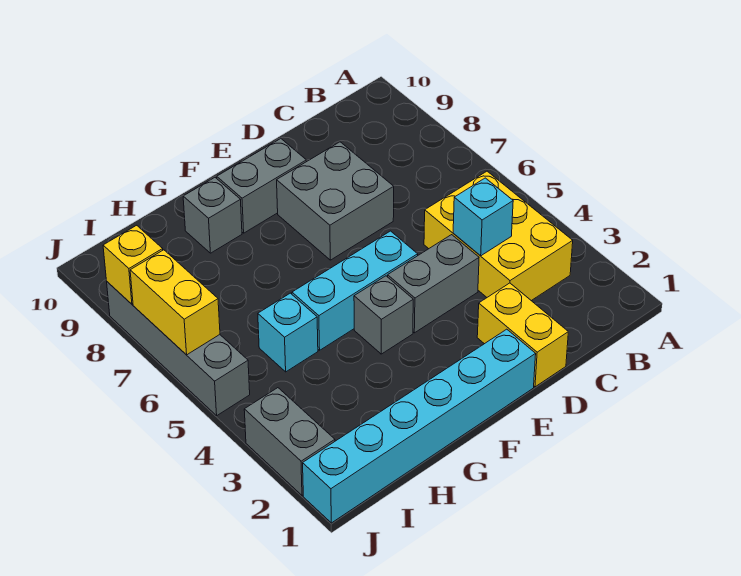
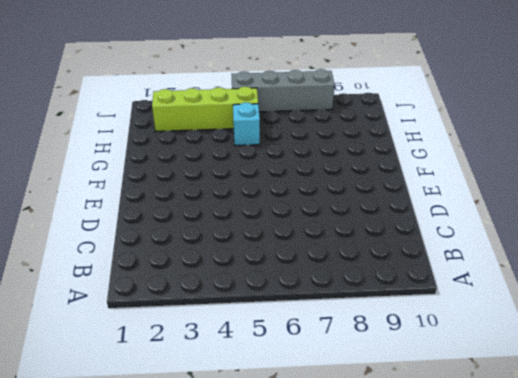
lime 1x4 brick [152,87,258,131] -> none
none -> yellow 2x3 brick [424,171,573,301]
none -> yellow 1x2 brick [477,283,568,387]
none -> grey 1x2 brick [388,235,479,333]

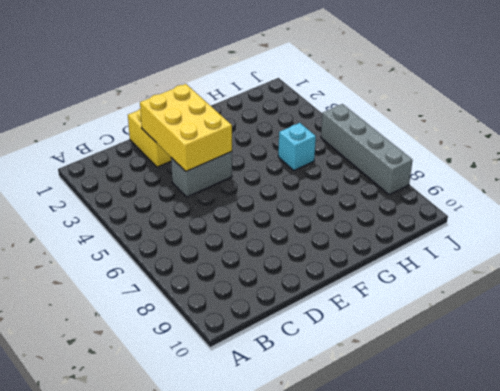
yellow 2x3 brick [140,84,232,171] -> yellow 2x3 brick moved to [424,171,573,301]
none -> grey 2x2 brick [277,142,394,260]
none -> cyan 1x6 brick [303,329,536,523]
none -> cyan 1x3 brick [292,231,418,350]

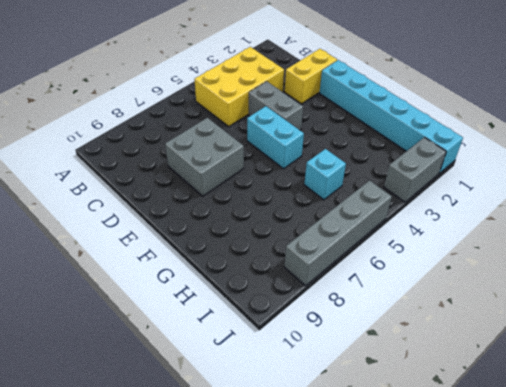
cyan 1x2 brick [247,106,304,169] -> cyan 1x3 brick [292,231,418,350]
none -> grey 1x2 brick [217,138,306,233]
none -> grey 1x1 brick [354,276,413,354]
none -> grey 1x1 brick [183,178,242,253]

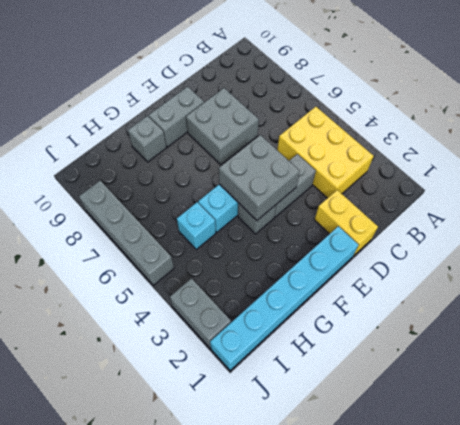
grey 2x2 brick [219,135,300,220] -> none
none -> cyan 1x1 brick [453,178,513,256]
none -> yellow 1x2 brick [130,250,220,355]
none -> yellow 1x1 brick [103,225,163,304]

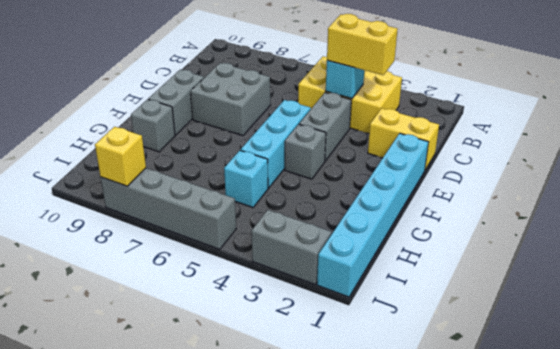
yellow 1x2 brick [327,14,398,75] -> yellow 1x2 brick moved to [130,250,220,355]

